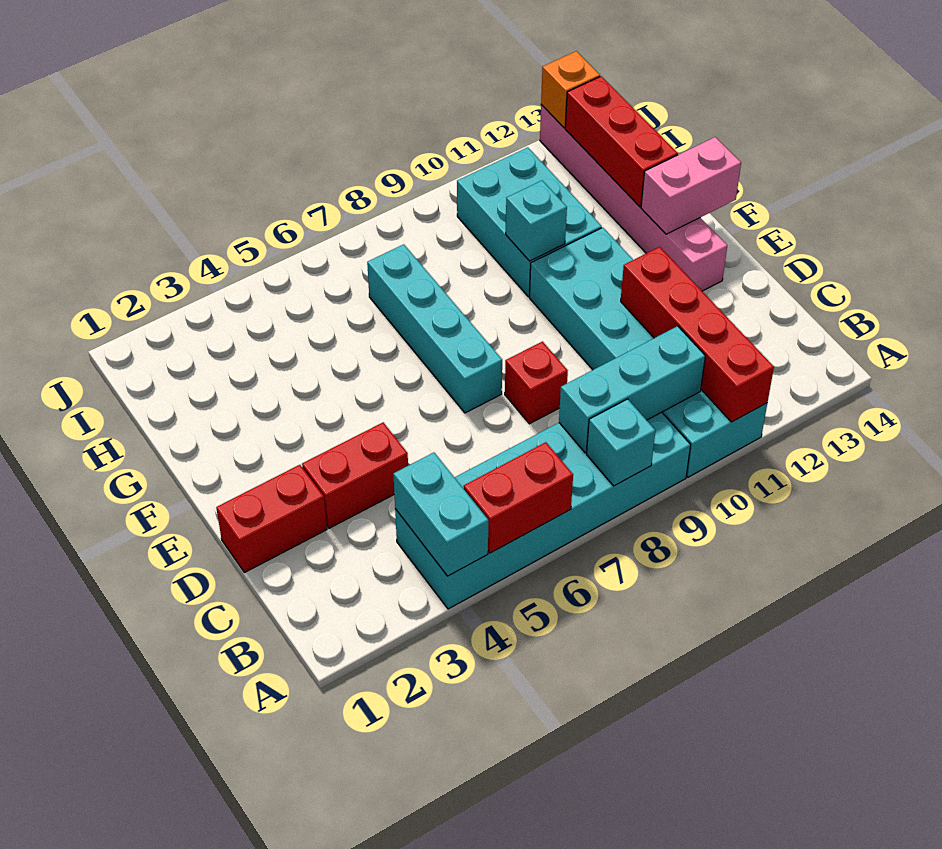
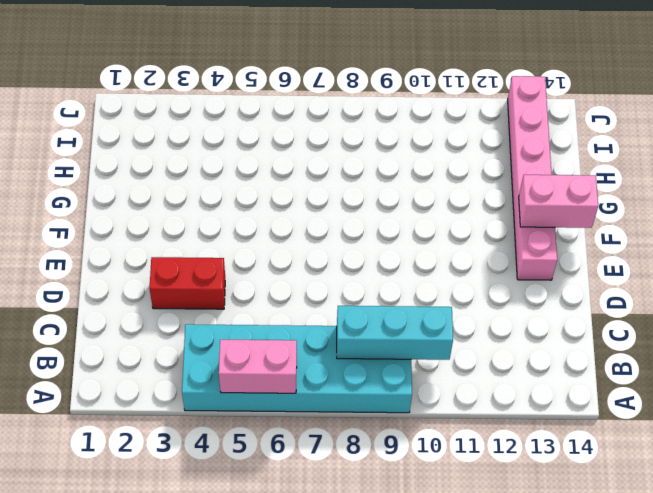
pink 1x2 brick [219,340,297,393] -> red 1x2 brick [464,442,573,553]
none -> cyan 2x6 brick [530,228,767,477]
none -> red 1x2 brick [216,465,327,573]
none -> red 1x1 brick [505,342,568,424]

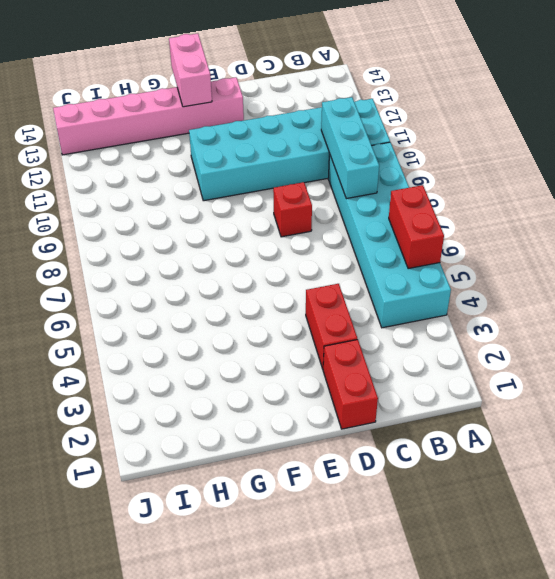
none -> cyan 1x4 brick [367,244,502,413]
none -> cyan 2x3 brick [457,147,602,297]
none -> cyan 1x2 brick [393,453,488,576]

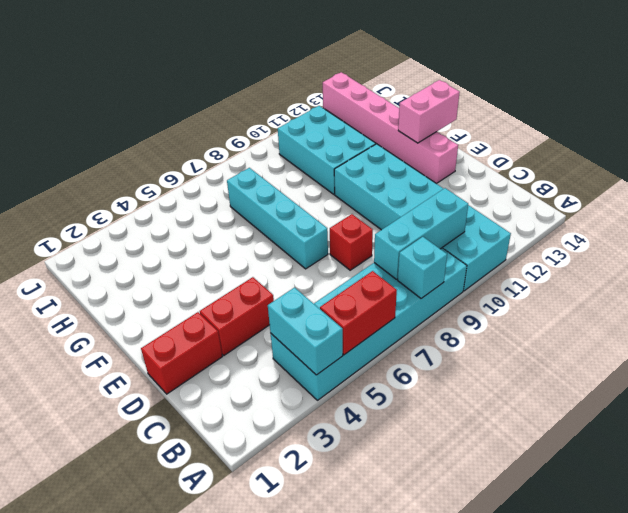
none -> red 1x4 brick [621,247,774,422]
none -> cyan 1x1 brick [506,181,567,261]
none -> red 1x3 brick [565,76,678,207]

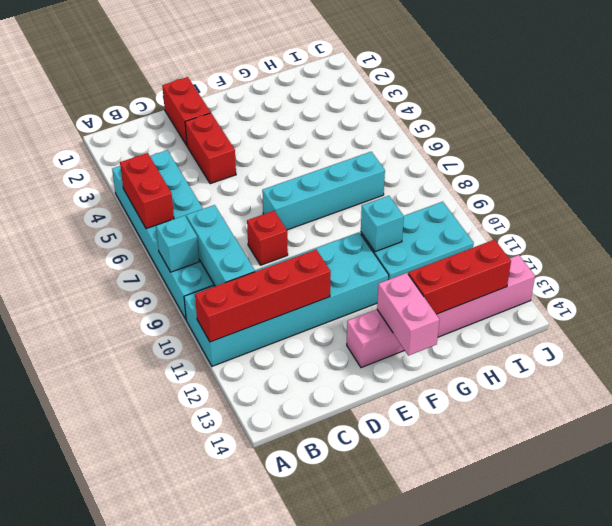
none -> cyan 1x2 brick [393,453,488,576]
none -> orange 1x1 brick [541,51,600,128]

